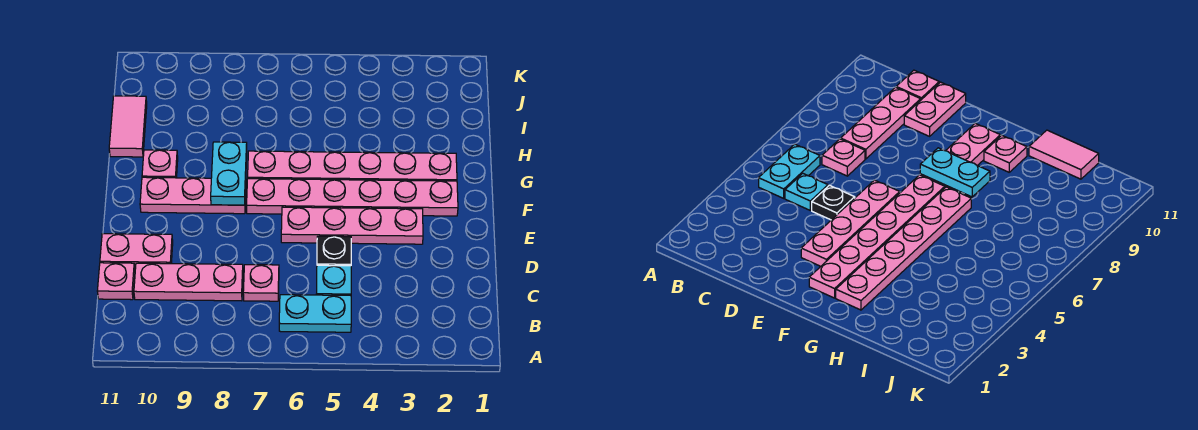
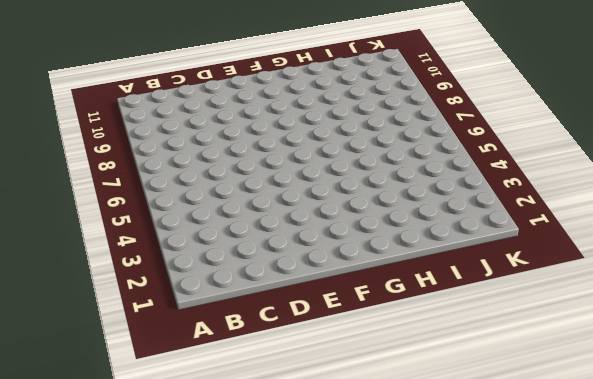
none -> cyan 1x2 plate [279,295,351,332]
none -> cyan 1x1 plate [316,265,351,296]
none -> pink 1x1 plate [243,265,279,301]

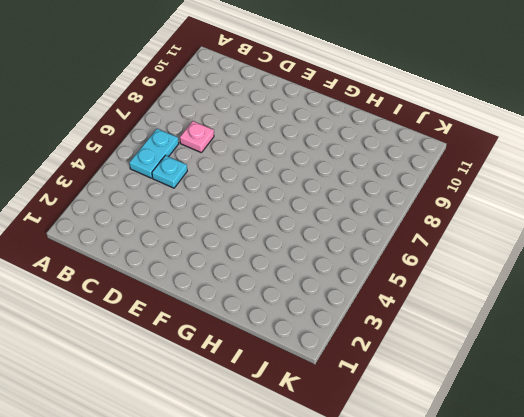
none -> pink 1x3 plate [134,263,243,301]
none -> pink 1x1 plate [97,263,135,300]
none -> black 1x1 plate [317,236,351,266]

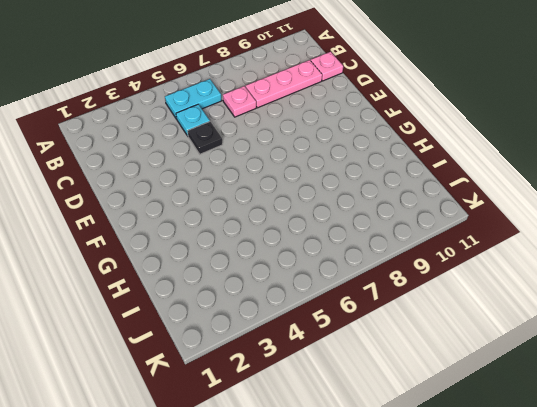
none -> pink 1x2 plate [100,234,173,269]
none -> pink 1x4 plate [281,207,423,244]
none -> pink 1x6 plate [247,179,458,216]

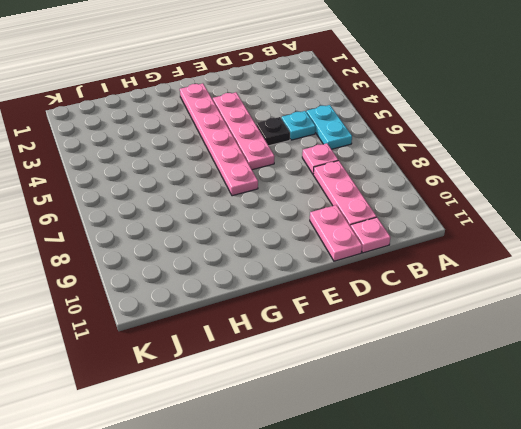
none -> pink 1x3 plate [140,177,246,214]
none -> pink 1x6 plate [248,151,457,181]
none -> pink 1x1 plate [142,150,178,178]

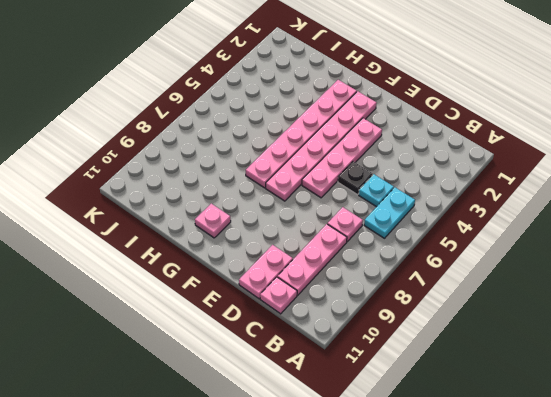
none -> pink 1x3 plate [140,177,246,214]
none -> pink 1x2 tile [109,96,147,157]
none -> cyan 1x2 plate [211,142,247,205]

